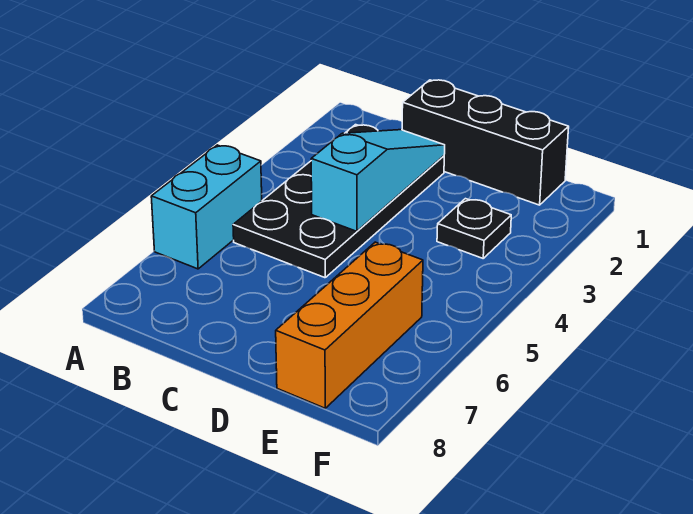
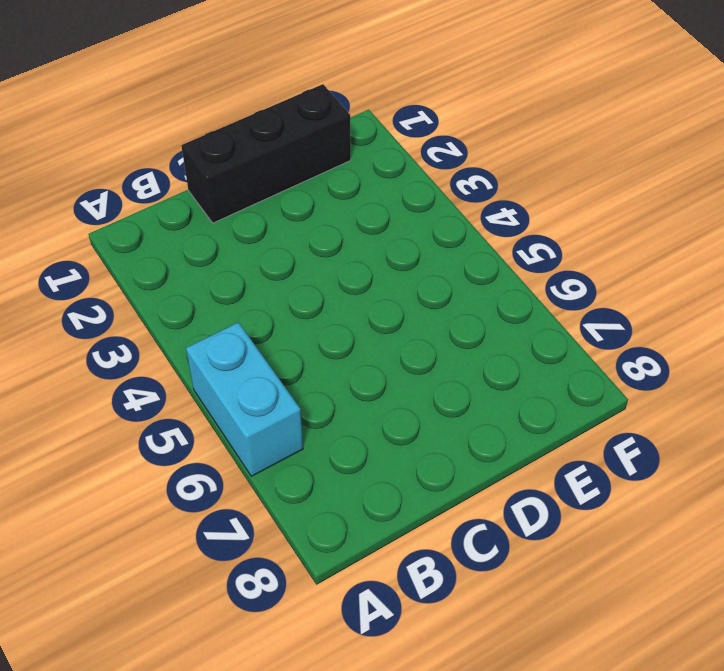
none -> black 2x4 plate [233,125,444,278]
none -> black 1x1 plate [437,199,511,258]

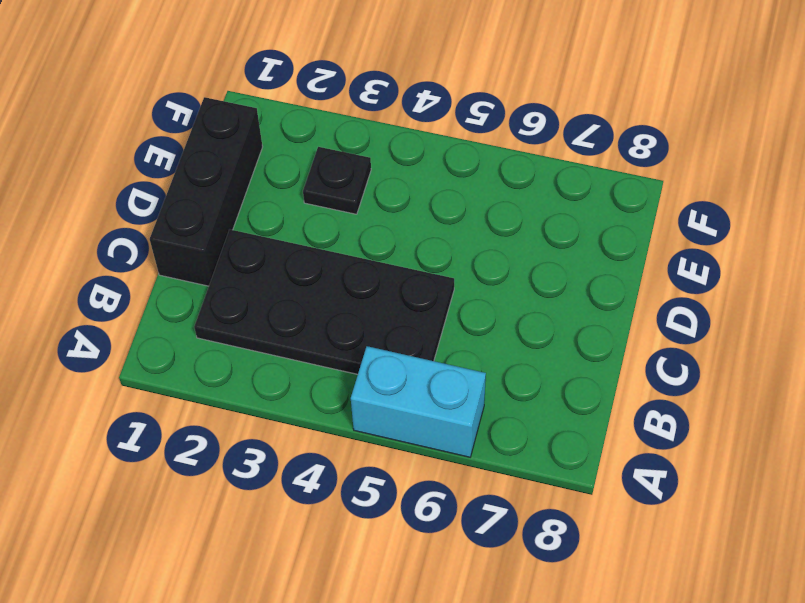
none -> orange 1x3 brick [276,242,423,408]
none -> cyan 1x3 slope [311,130,445,231]

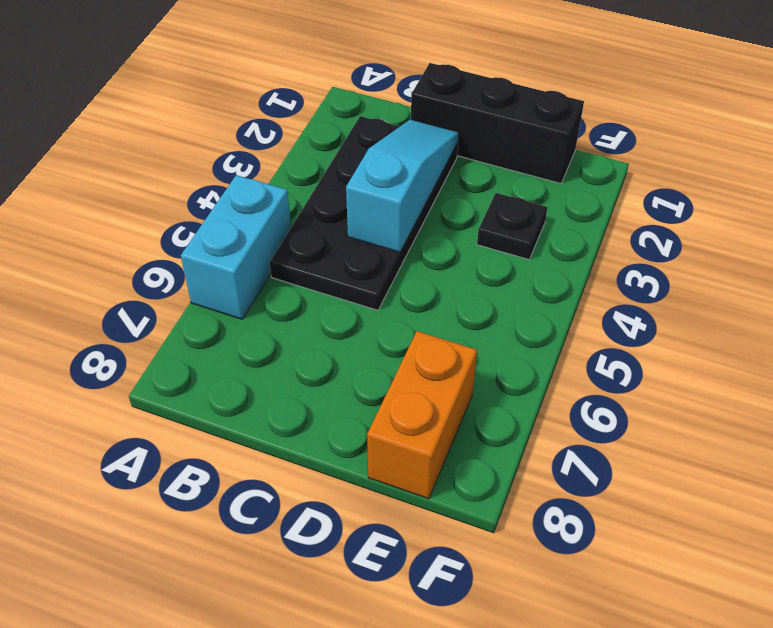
orange 1x2 brick [367,331,477,499] -> orange 1x3 brick [276,242,423,408]

